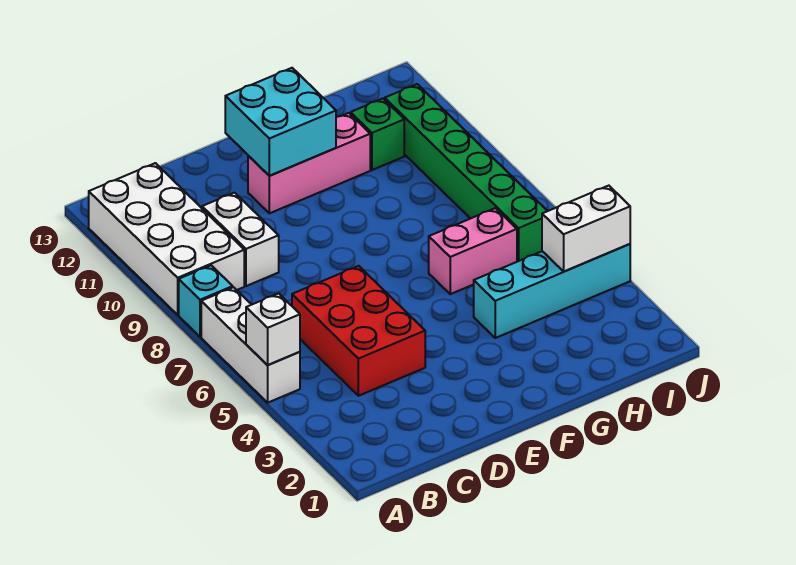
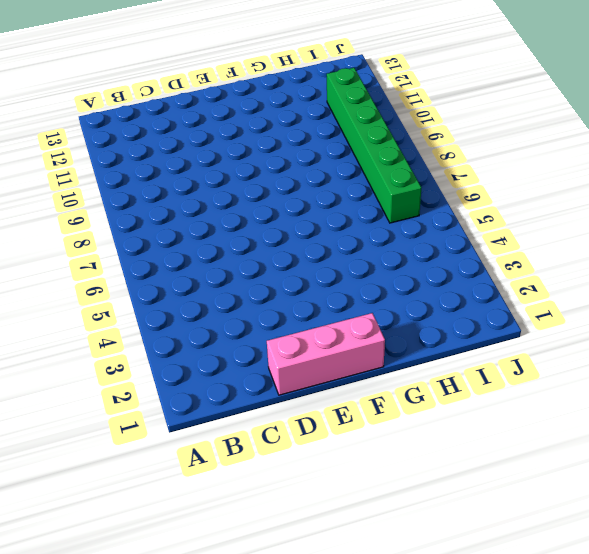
pink 1x3 brick [267,313,385,395] -> pink 1x3 brick moved to [248,113,370,213]
none -> white 1x3 brick [201,287,300,403]
none -> cyan 1x1 brick [179,265,233,337]
none -> white 2x4 brick [88,163,244,315]

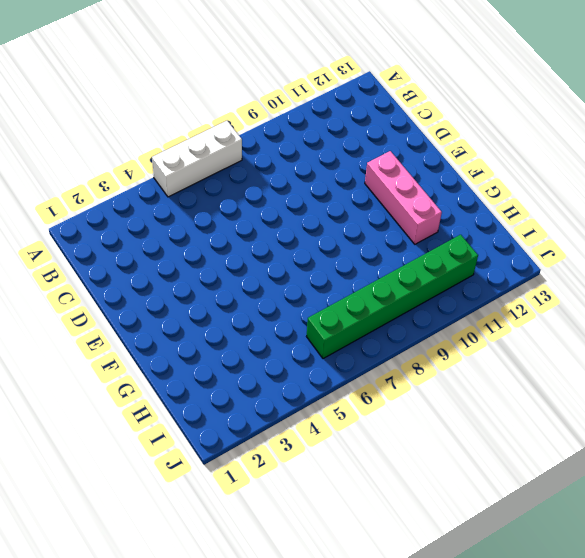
none -> cyan 1x1 brick [179,265,233,337]
none -> white 2x4 brick [88,163,244,315]
none -> red 2x3 brick [292,266,425,396]

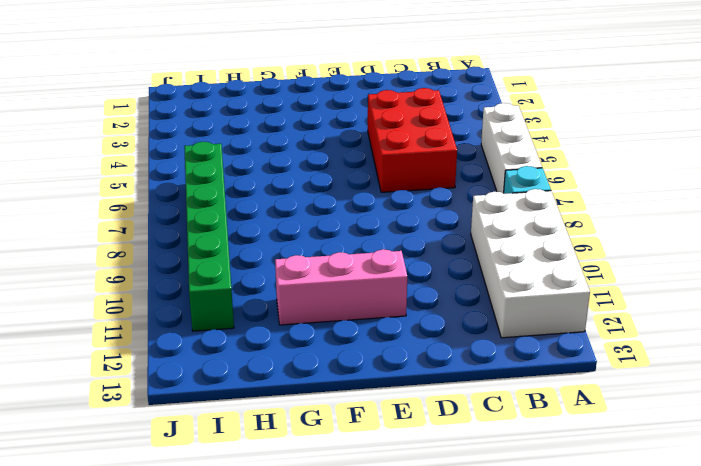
none -> white 1x2 brick [202,193,279,286]
none -> cyan 1x4 brick [474,244,630,338]
none -> pink 1x2 brick [429,208,517,294]

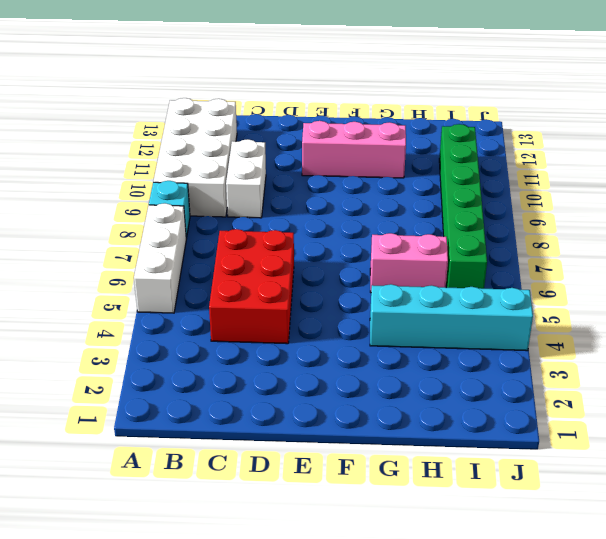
none -> green 1x1 brick [351,99,404,170]
none -> white 1x1 brick [246,293,300,365]
none -> cyan 2x2 brick [225,68,336,176]

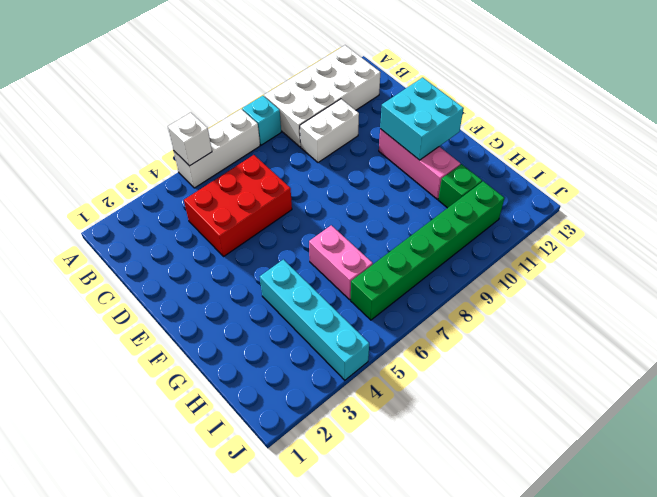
none -> white 1x2 brick [542,186,630,271]

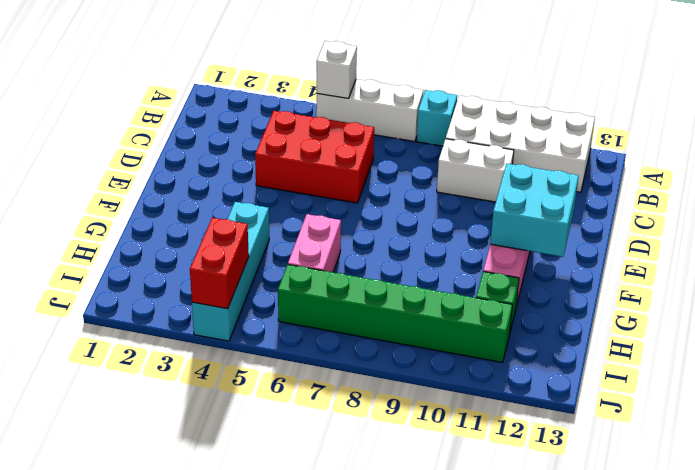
red 1x2 brick [190,218,249,309] -> white 1x2 brick [542,186,630,271]

